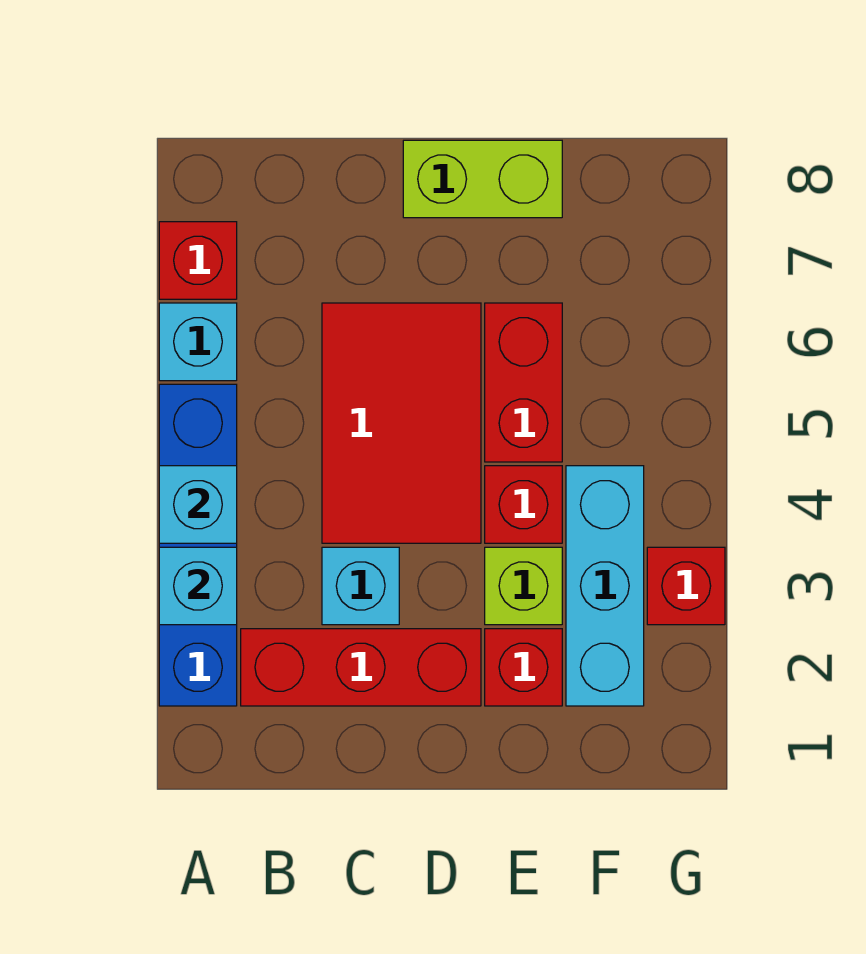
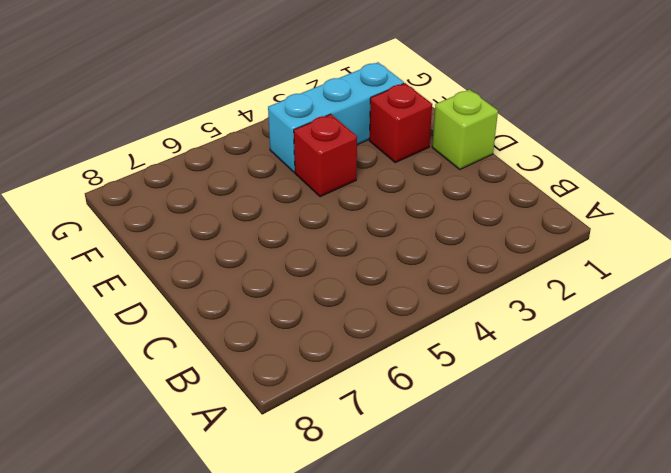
lime 1x1 brick [432,89,498,169] -> lime 1x1 brick moved to [485,547,562,625]
none -> blue 1x4 brick [159,384,237,706]
none -> cyan 1x1 brick [159,303,237,381]
none -> red 1x1 brick [159,222,237,299]

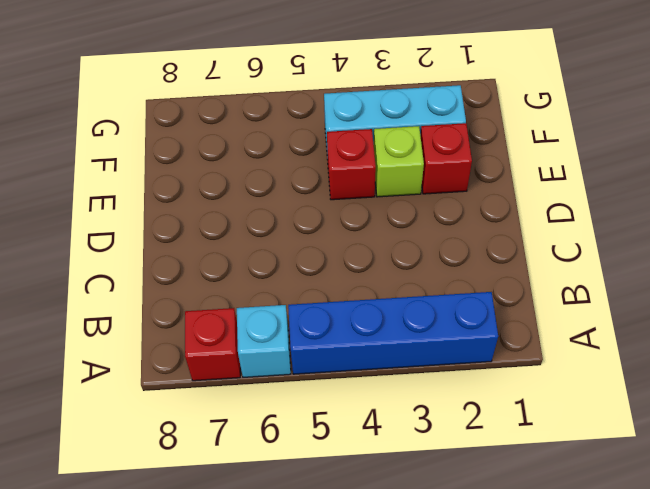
none -> red 1x3 brick [241,629,481,706]
none -> cyan 1x1 brick [322,547,399,625]
none -> red 2x3 tile [322,303,481,543]

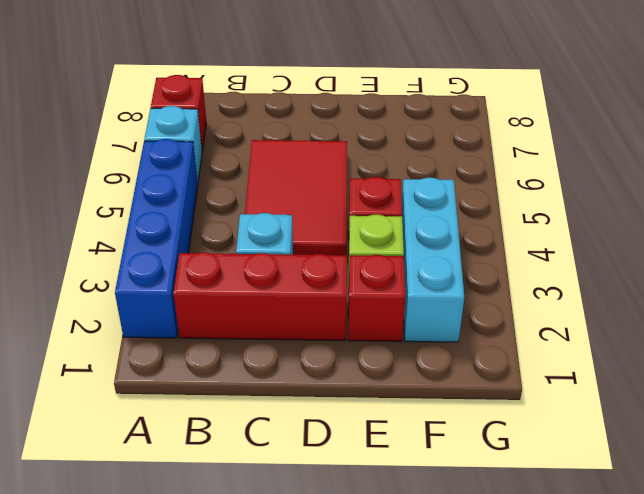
none -> lime 1x2 brick [403,140,562,218]
none -> red 1x2 brick [485,303,562,462]
none -> red 1x1 brick [647,547,725,625]

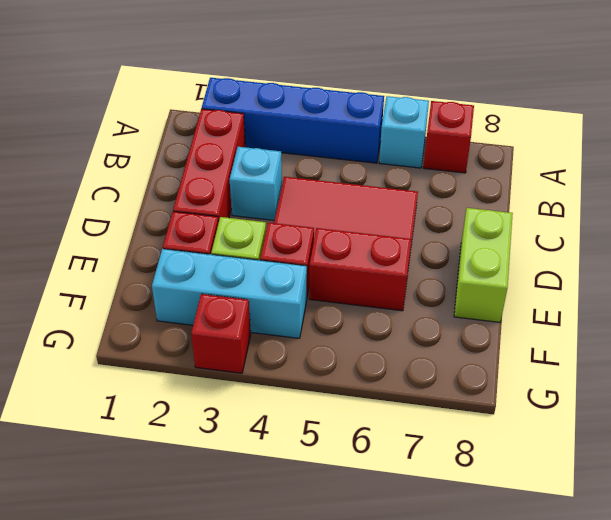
none -> cyan 1x1 brick [159,547,237,625]
none -> cyan 1x1 brick [159,466,237,543]

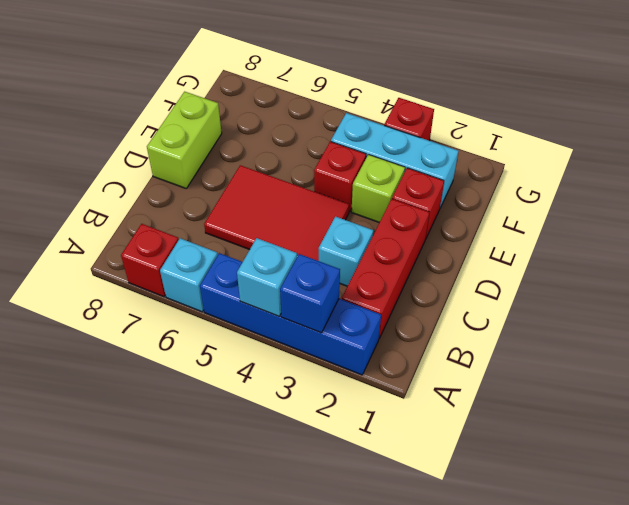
blue 1x1 brick [280,254,340,333] -> cyan 1x1 brick [159,547,237,625]
none -> red 1x2 brick [485,303,562,462]

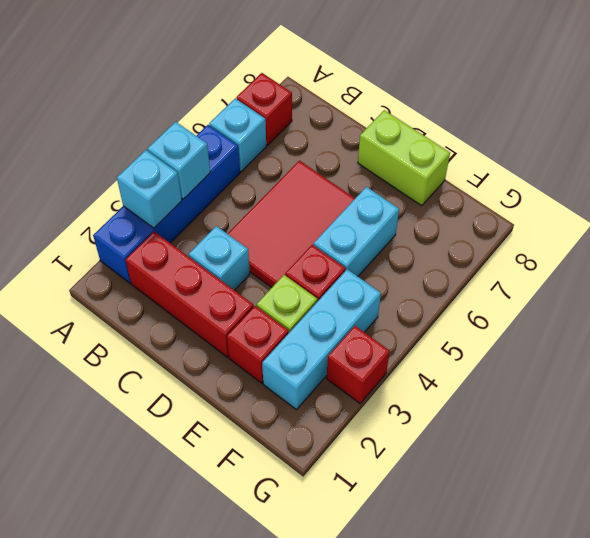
cyan 1x2 brick [314,187,399,276] -> red 1x2 brick [485,303,562,462]

